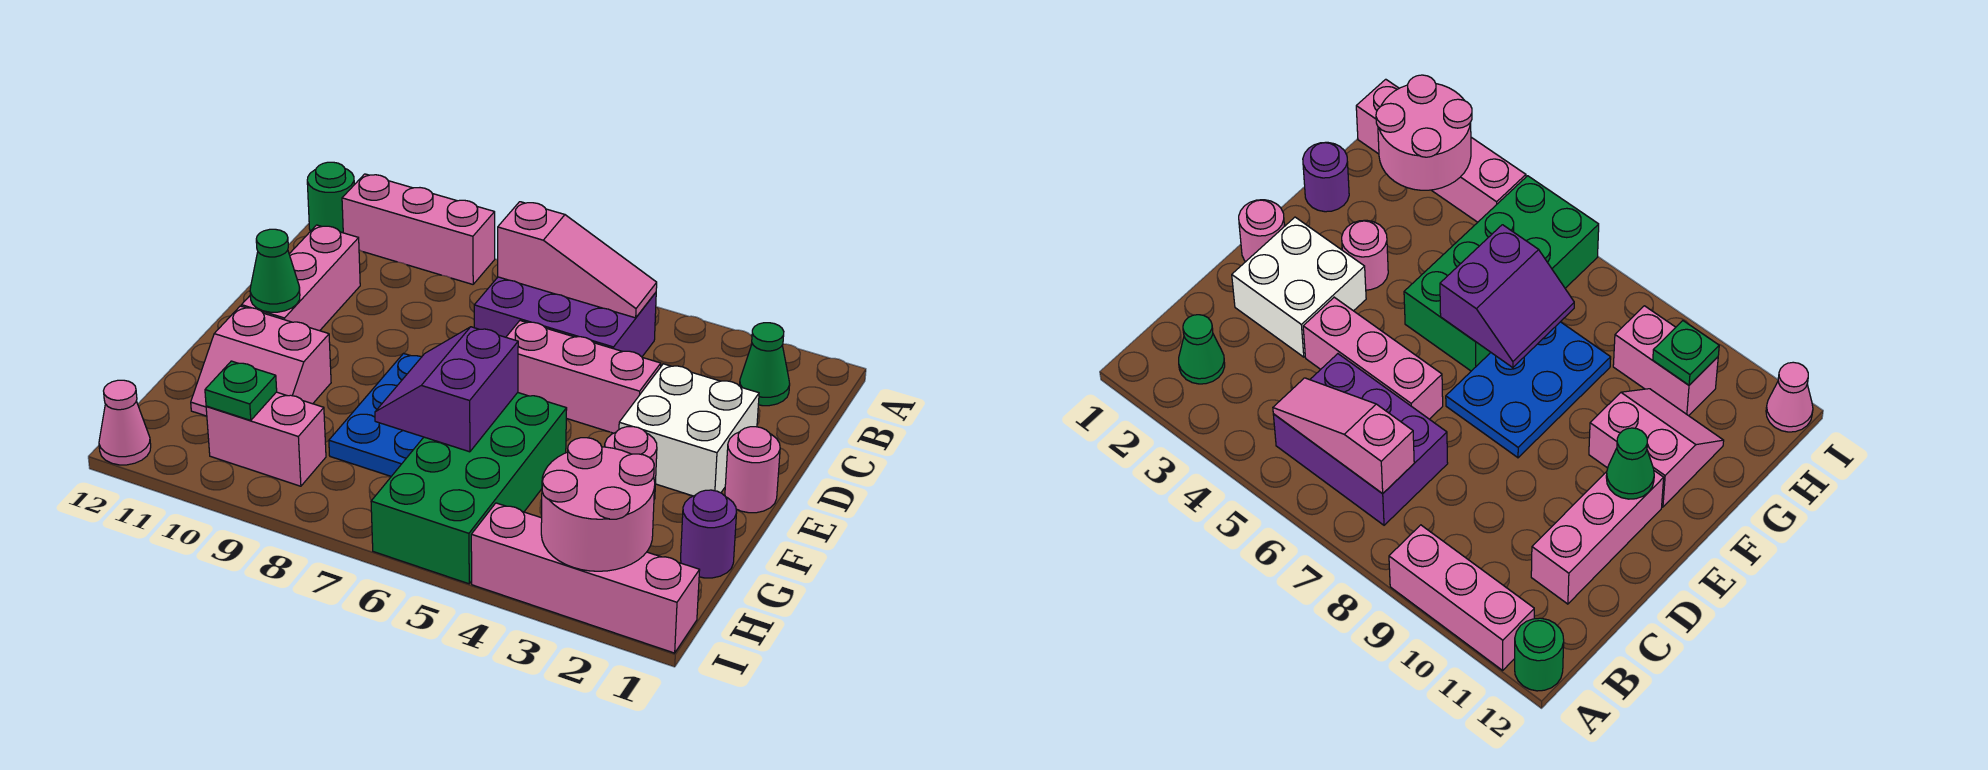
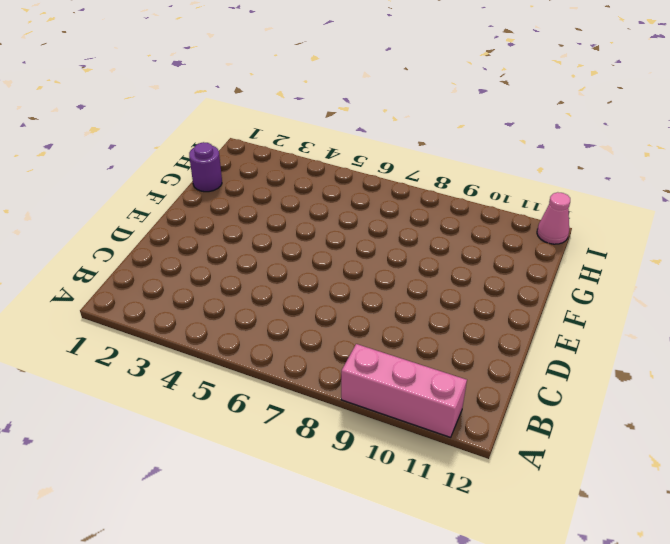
none -> green 1x1 round brick [307,162,354,233]
none -> green 1x1 cone [740,323,790,406]
none -> purple 2x3 brick [474,277,656,357]

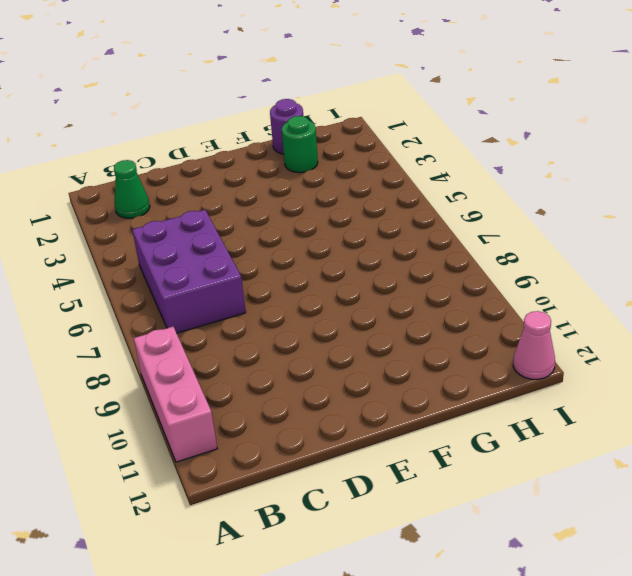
green 1x1 round brick [282,116,318,173] -> green 1x1 round brick moved to [307,162,354,233]
none -> pink 1x3 brick [241,225,360,331]
none -> white 2x2 brick [619,364,759,496]
none -> pink 1x3 brick [506,321,661,433]

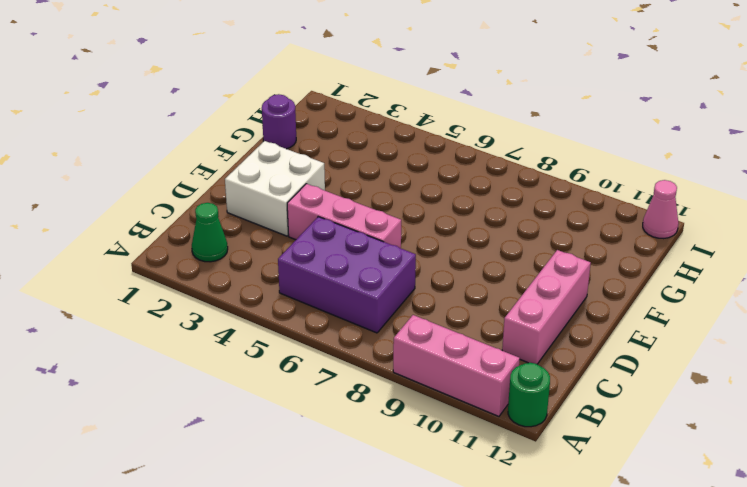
none -> pink 1x1 round brick [725,427,780,513]
none -> blue 2x3 plate [329,353,423,476]
none -> pink 1x1 round brick [605,426,657,499]

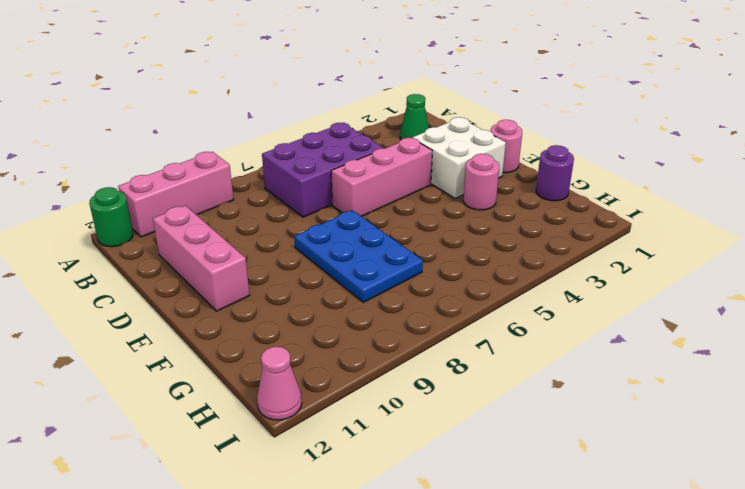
none -> green 2x4 brick [371,393,567,584]
none -> pink 2x2 slope [191,306,331,416]
none -> pink 1x2 brick [206,392,326,486]

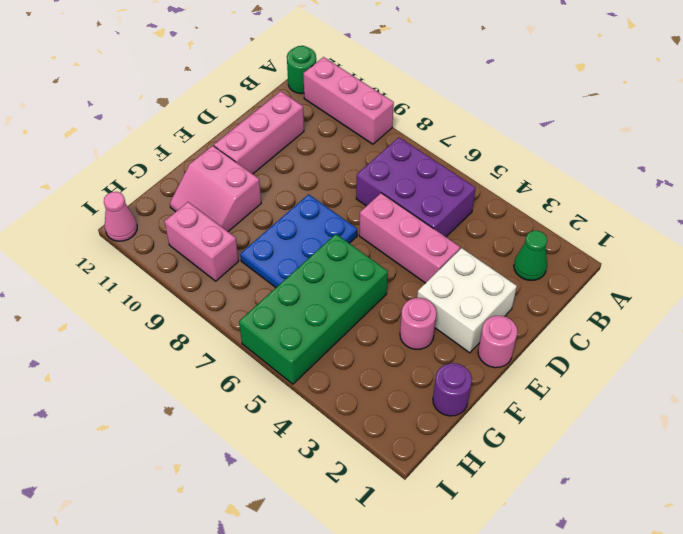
none -> pink 1x4 brick [471,503,700,653]
none -> pink 1x3 slope [498,202,657,318]
none -> green 1x1 cone [250,229,300,312]

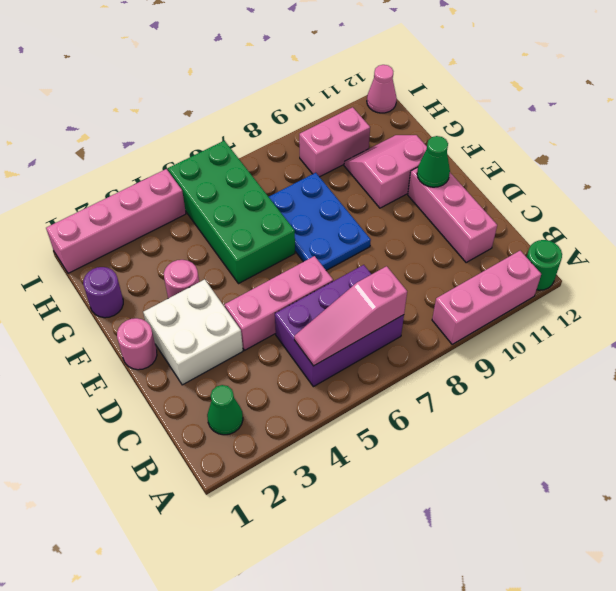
none -> purple 2x2 slope [375,327,518,452]
none -> pink 2x2 round brick [541,438,655,571]
none -> green 1x1 plate [205,361,277,420]

